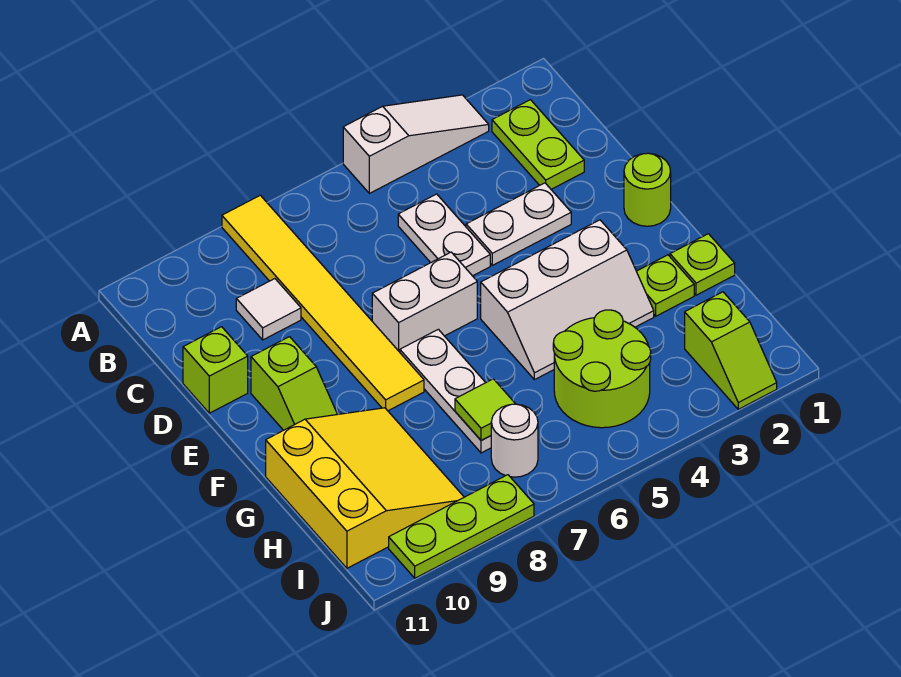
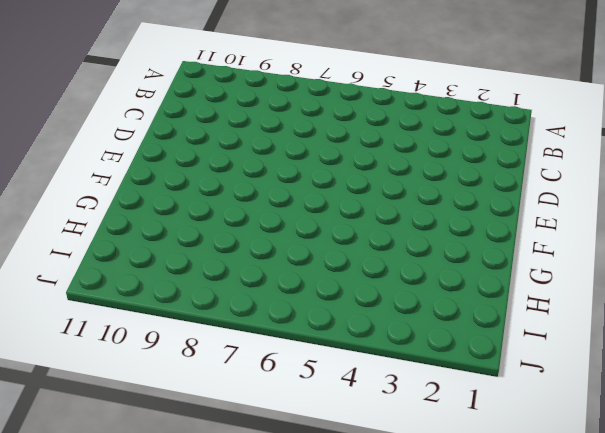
none -> white 1x3 slope [343,95,489,193]
none -> yellow 1x6 tile [222,195,424,411]
none -> lime 1x2 plate [492,100,584,189]

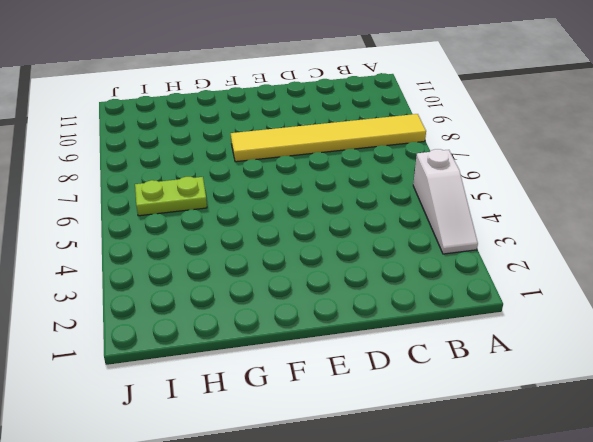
lime 1x2 plate [135,177,207,216] -> lime 1x2 plate moved to [492,100,584,189]
none -> white 1x2 plate [398,194,490,276]
none -> white 1x1 tile [236,279,301,340]
none -> white 1x2 plate [466,183,571,265]

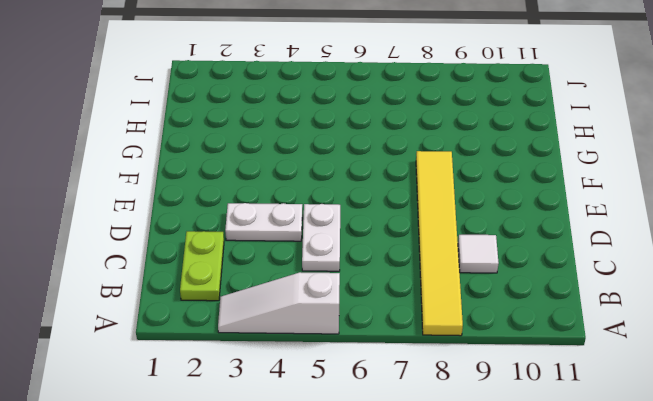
none -> lime 1x1 brick [183,327,248,413]
none -> lime 1x1 round brick [624,153,671,226]
none -> white 1x2 brick [372,252,477,352]

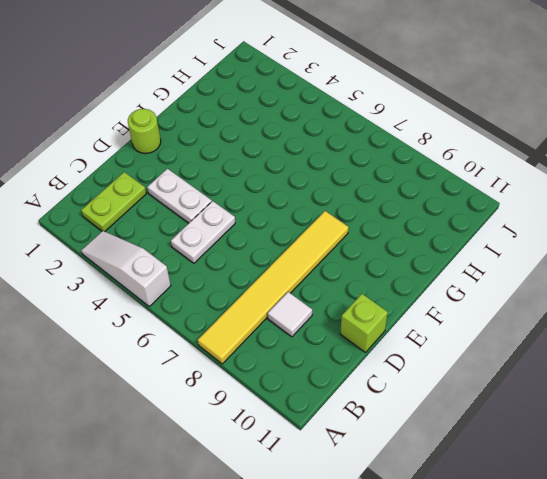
none -> white 1x2 brick [372,252,477,352]
none -> lime 1x2 slope [251,337,337,430]
none -> white 2x3 slope [481,220,654,380]

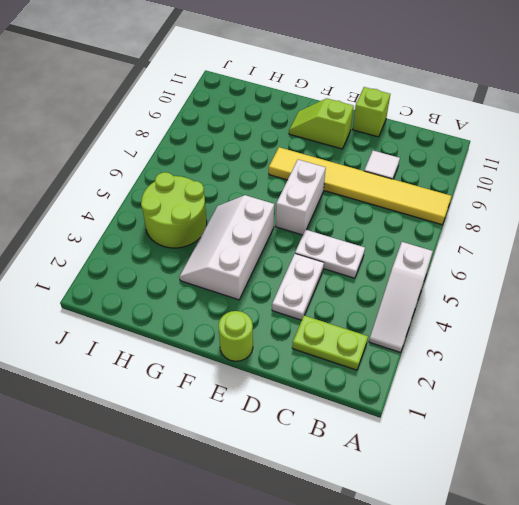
none -> white 1x3 plate [400,329,491,453]
none -> lime 1x1 plate [670,234,735,295]
none -> lime 1x1 plate [636,255,694,316]

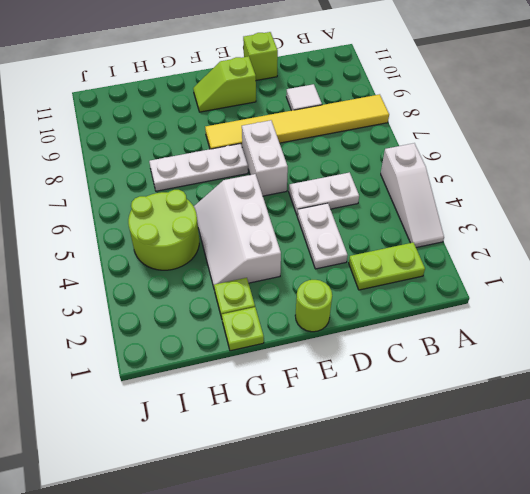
none -> yellow 3x3 slope [266,408,464,568]
none -> lime 1x2 slope [685,292,777,409]
none -> white 1x1 round brick [491,404,538,477]

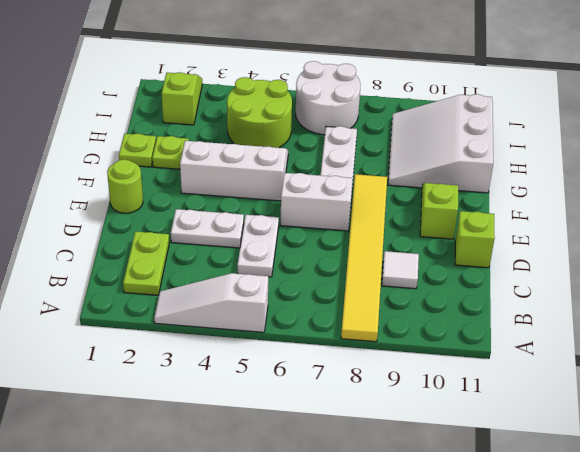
white 3x3 slope [388,94,493,193] -> yellow 3x3 slope [266,408,464,568]
white 2x2 round brick [296,61,360,135] -> white 1x1 round brick [491,404,538,477]
none -> lime 1x3 plate [389,475,534,578]
none -> lime 1x1 tile [455,379,515,441]

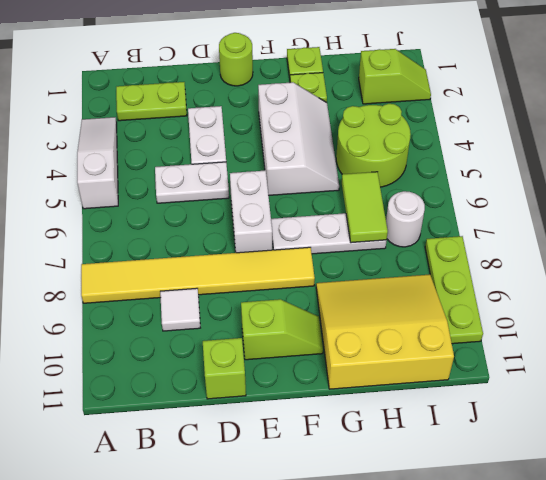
lime 1x2 tile [342,172,388,243] -> lime 1x1 tile [455,379,515,441]

